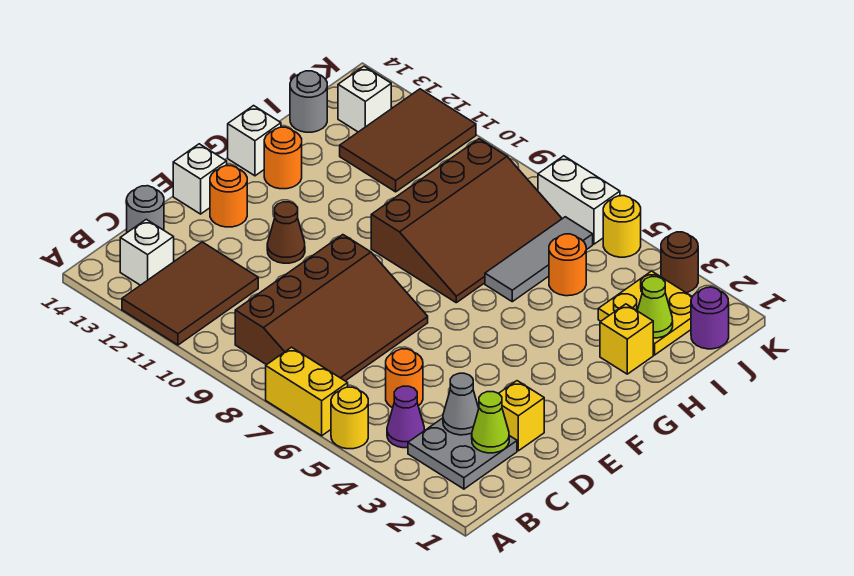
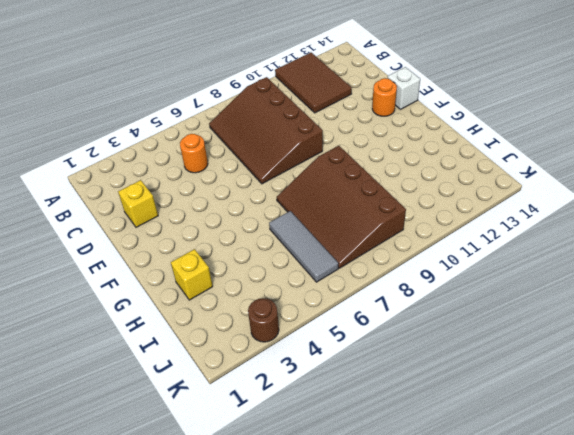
none -> yellow 1x1 round brick [331,387,368,449]
none -> yellow 1x2 brick [266,347,348,436]
none -> grey 2x2 plate [408,418,517,489]
none -> purple 1x1 cone [387,386,424,448]

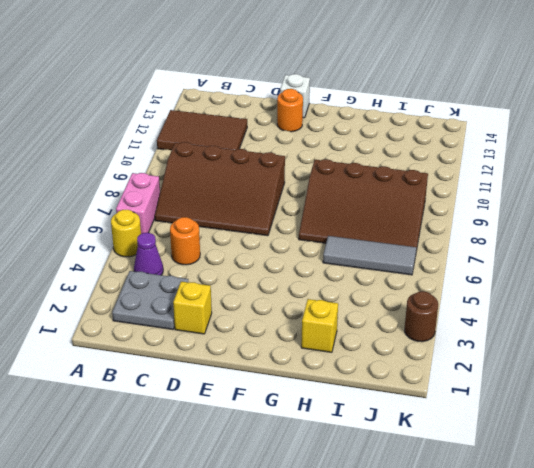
pink 1x2 brick [116,173,160,234] -> yellow 1x2 brick [266,347,348,436]
none -> white 1x1 brick [120,219,174,285]
none -> grey 1x1 round brick [127,186,164,232]
none -> brown 1x1 cone [267,202,305,263]
none -> orange 1x1 round brick [264,127,302,189]

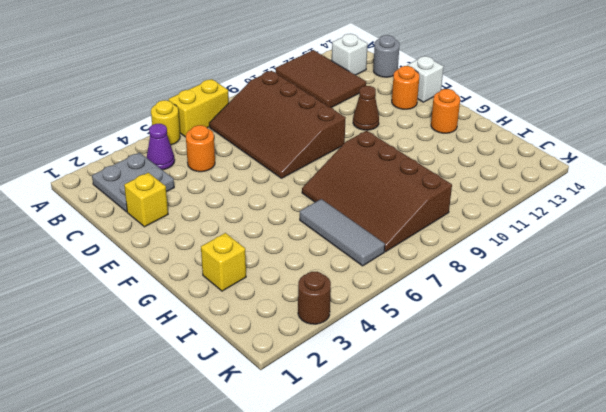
none -> white 1x1 brick [228,106,281,176]
none -> yellow 2x2 plate [598,271,692,355]
none -> orange 1x1 round brick [549,234,586,296]
none -> brown 2x3 tile [340,89,476,192]

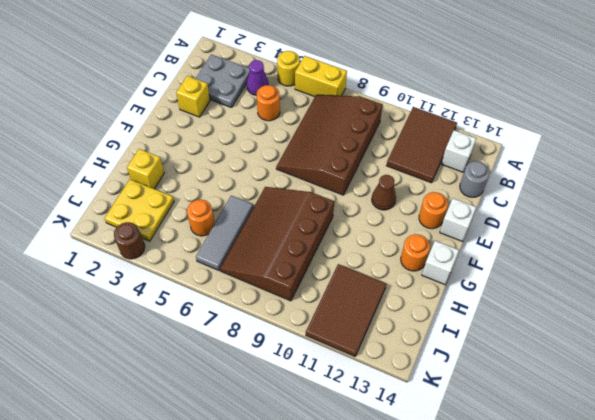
none -> grey 1x1 round brick [290,71,327,132]
none -> purple 1x1 round brick [691,287,729,349]
none -> white 1x1 brick [338,66,391,132]
none -> yellow 1x1 round brick [603,196,641,257]

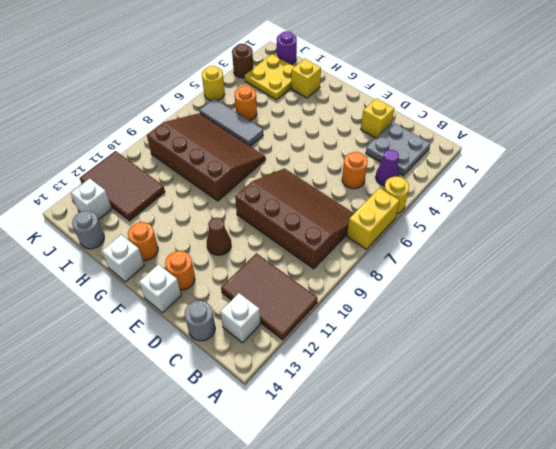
none -> white 1x2 brick [538,156,620,244]
none -> lime 1x1 cone [472,392,509,453]
none -> grey 1x1 cone [443,373,479,435]
none -> lime 1x1 cone [637,277,673,338]

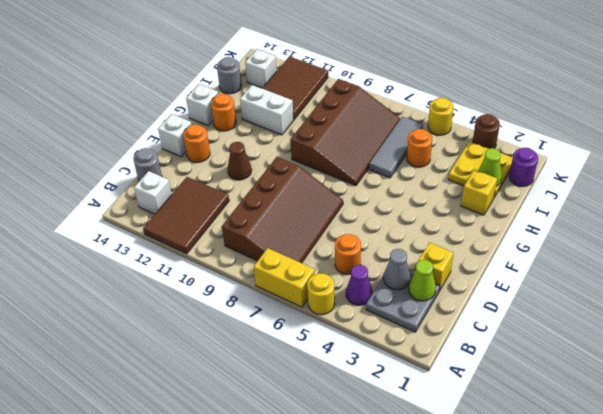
white 1x2 brick [240,85,294,135] -> white 1x2 brick moved to [538,156,620,244]

